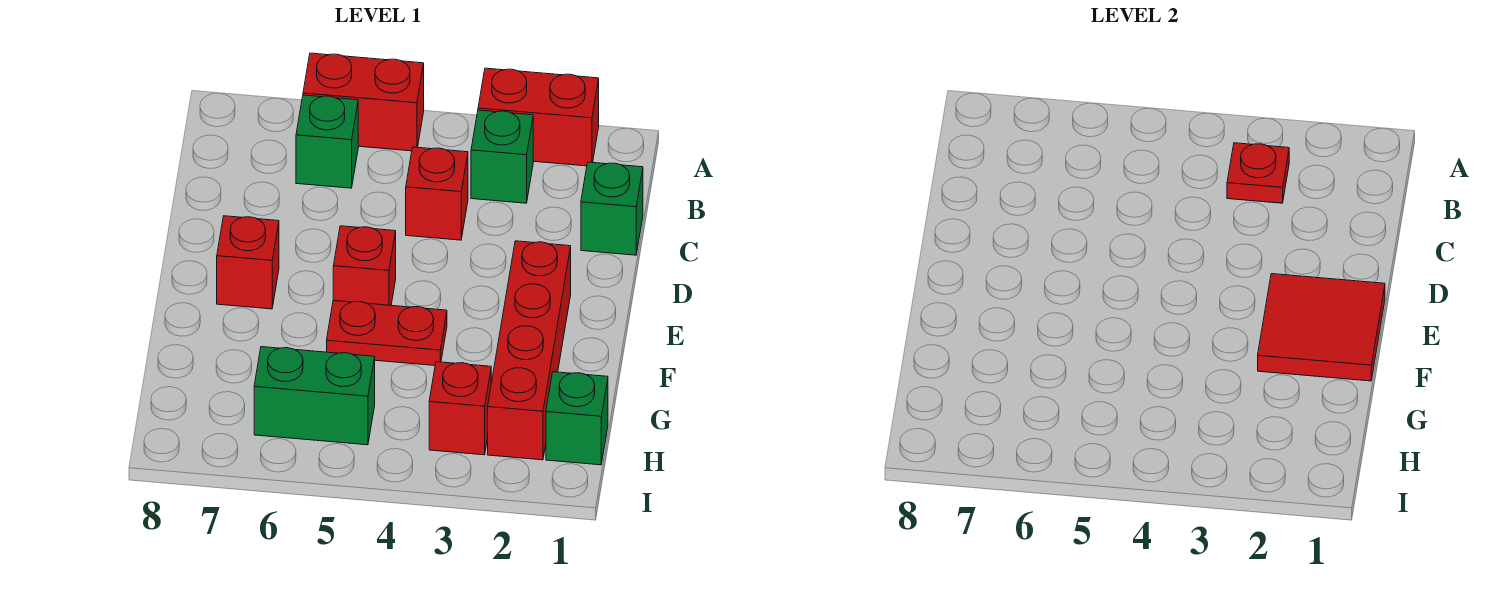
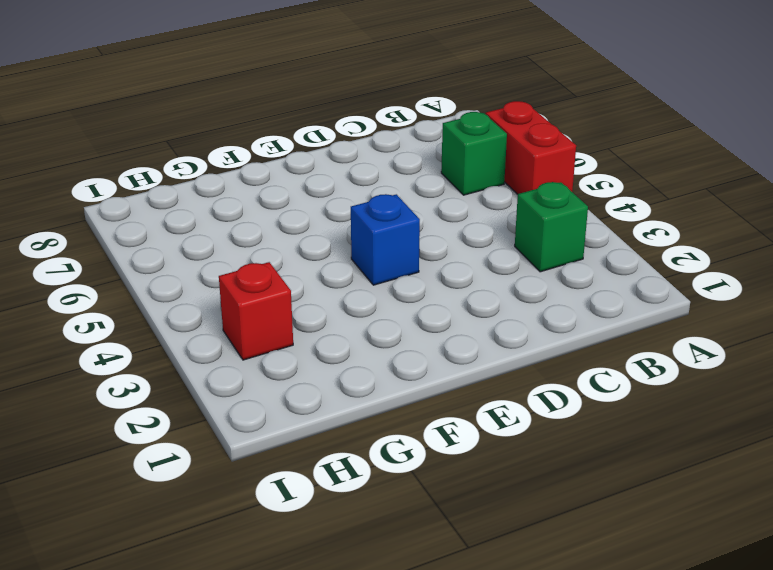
blue 1x1 brick [351,194,420,285] -> none
none -> red 1x2 brick [478,68,599,166]
none -> green 1x1 brick [581,162,643,255]
none -> red 1x1 brick [406,147,468,240]

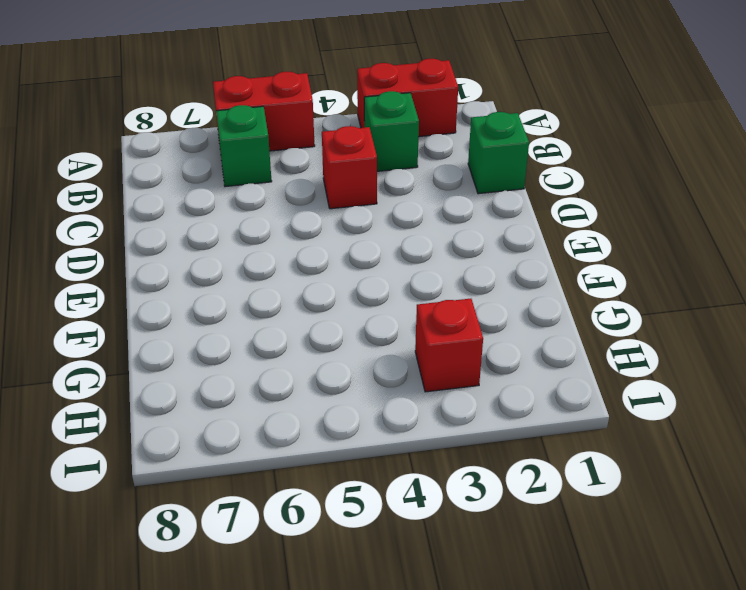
none -> red 1x4 brick [488,241,571,460]
none -> red 1x1 brick [333,226,396,305]
none -> red 1x1 brick [217,216,279,309]

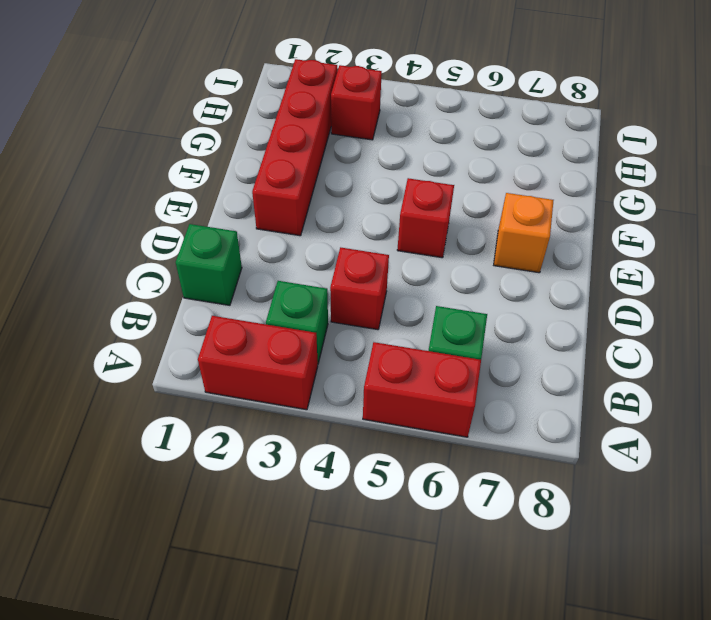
orange 1x1 brick [494,193,554,273] -> red 1x1 brick [217,216,279,309]
none -> red 1x2 plate [327,301,447,366]
none -> green 1x1 brick [546,372,608,465]
none -> green 1x2 brick [254,347,375,445]

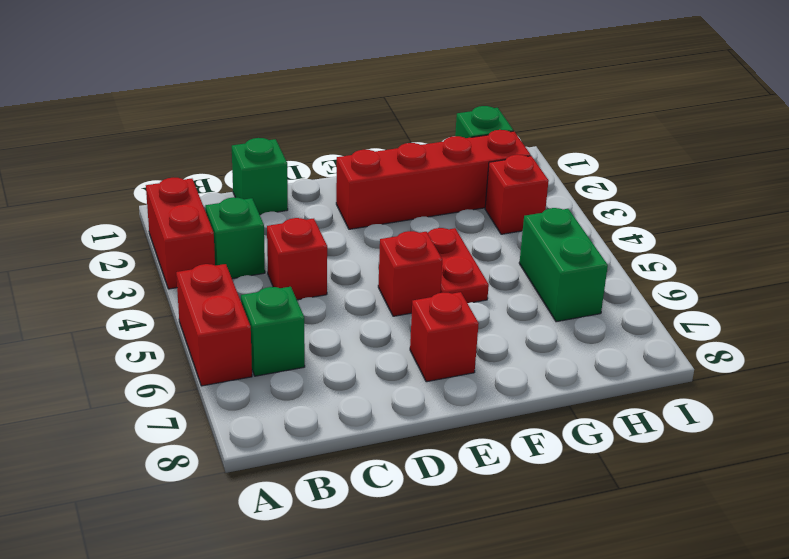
none -> red 1x1 plate [1227,143,1289,203]
none -> red 2x2 tile [1258,274,1385,381]

